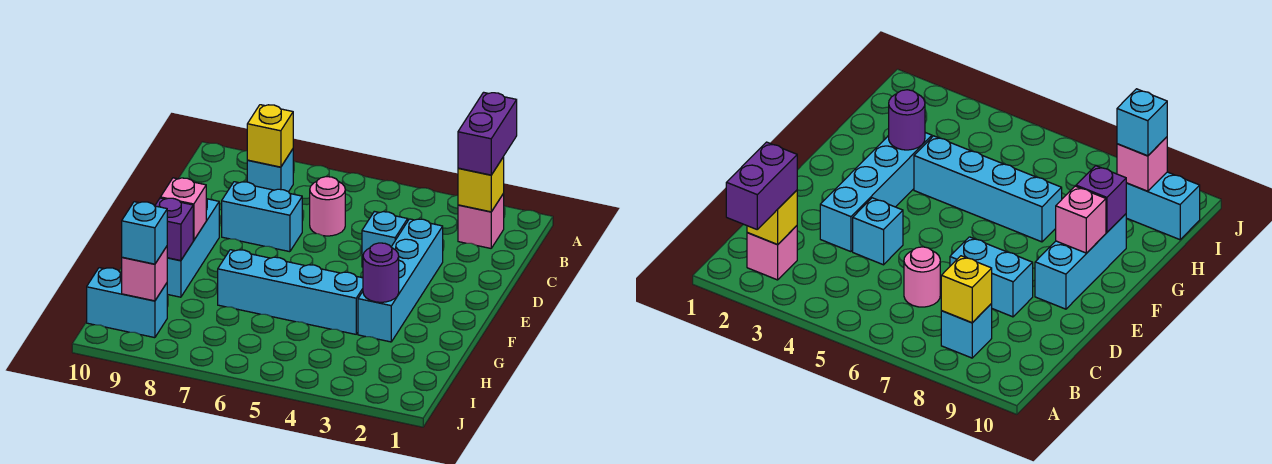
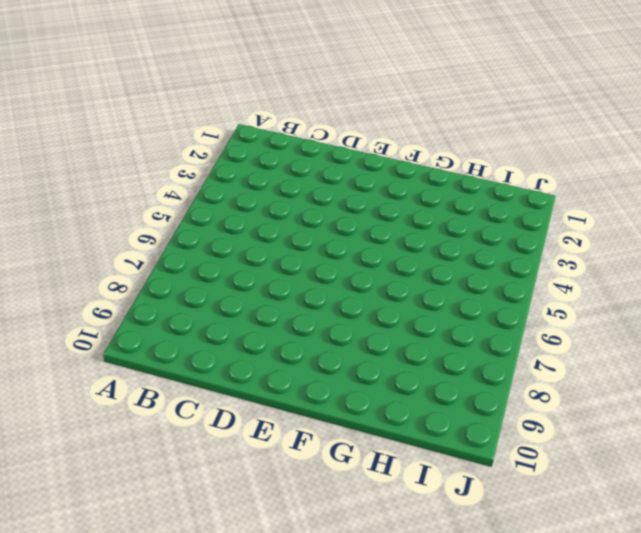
none -> pink 1x1 brick [458,194,504,248]
none -> cyan 1x1 brick [247,149,293,192]
none -> pink 1x1 round brick [310,177,345,236]

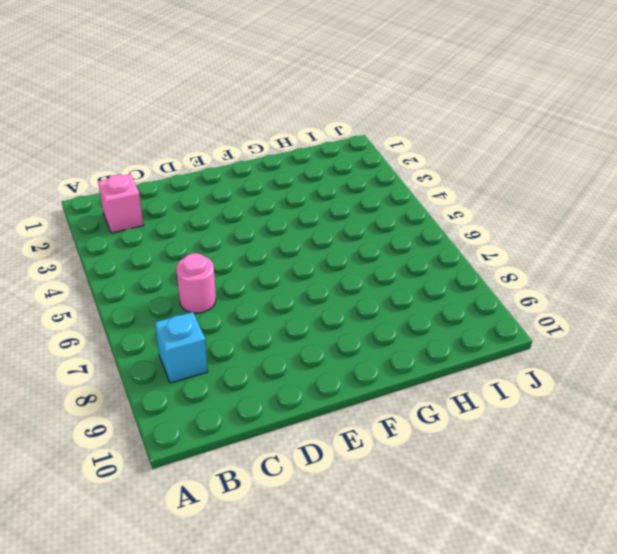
none -> cyan 1x4 brick [358,219,443,342]
none -> cyan 1x1 brick [362,211,408,267]
none -> cyan 1x2 brick [222,182,302,252]

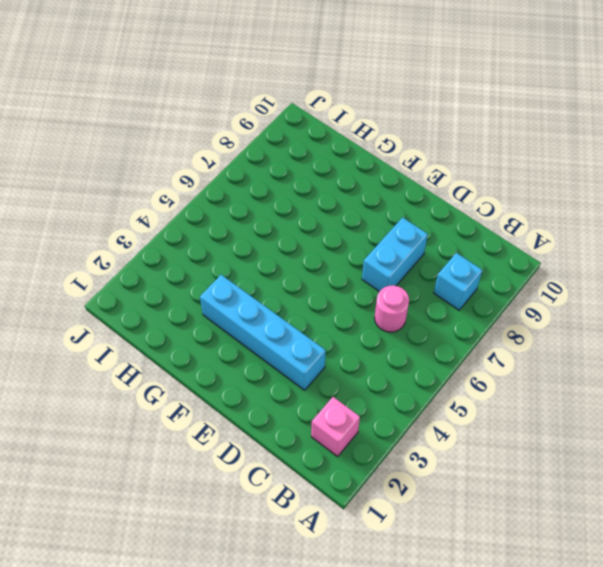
none -> cyan 1x1 brick [362,211,408,267]
none -> cyan 1x3 brick [167,199,219,297]
none -> cyan 1x4 brick [218,250,363,334]

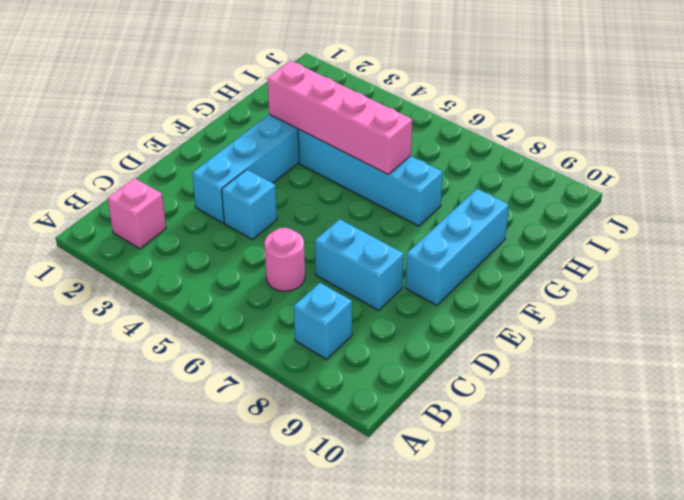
pink 1x4 brick [267,61,412,174] -> purple 1x1 round brick [363,243,399,302]
none -> cyan 1x2 brick [87,268,167,338]
none -> yellow 1x1 brick [458,157,504,212]
none -> yellow 1x1 brick [247,105,293,167]

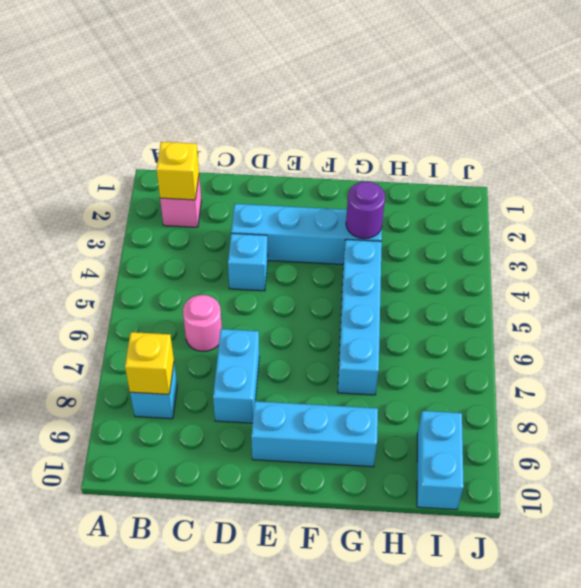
none -> pink 1x1 brick [160,178,206,240]
none -> purple 1x1 brick [155,198,193,261]
none -> pink 1x1 brick [122,247,167,301]

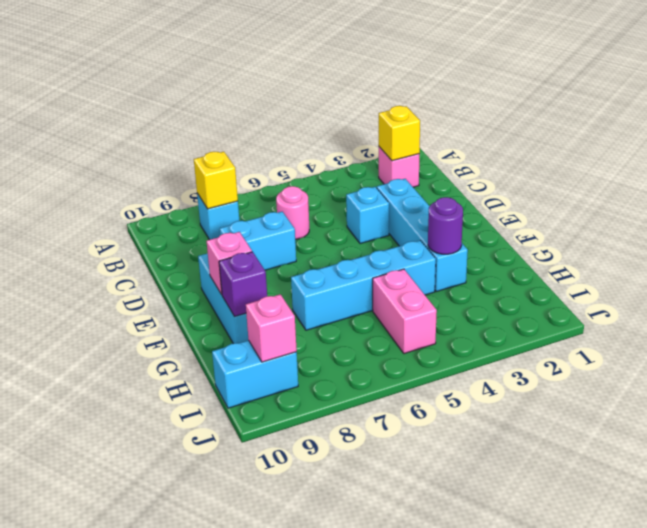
pink 1x2 brick [373,269,437,354] -> none
none -> purple 1x2 brick [458,92,517,175]
none -> cyan 1x1 brick [122,202,167,264]

